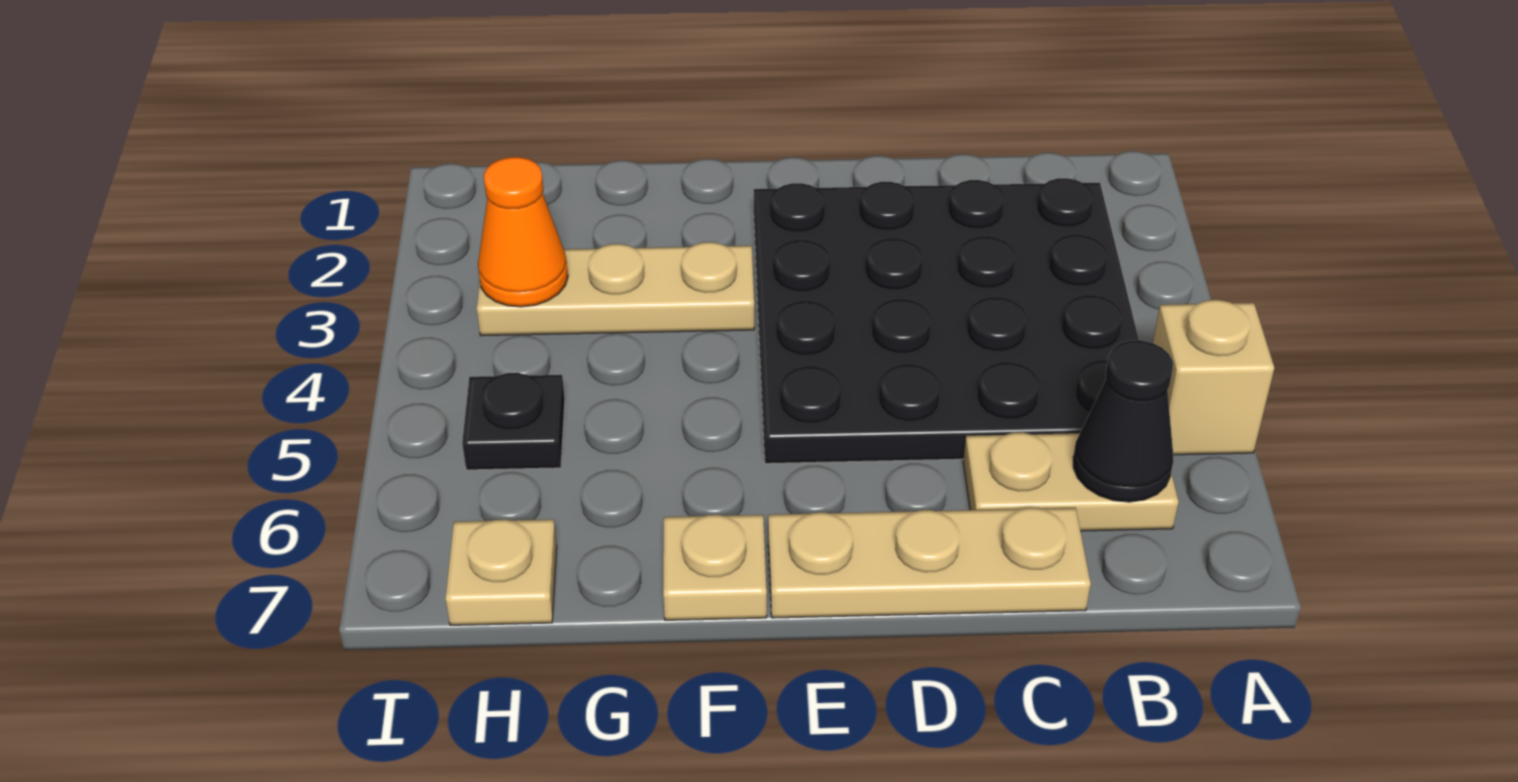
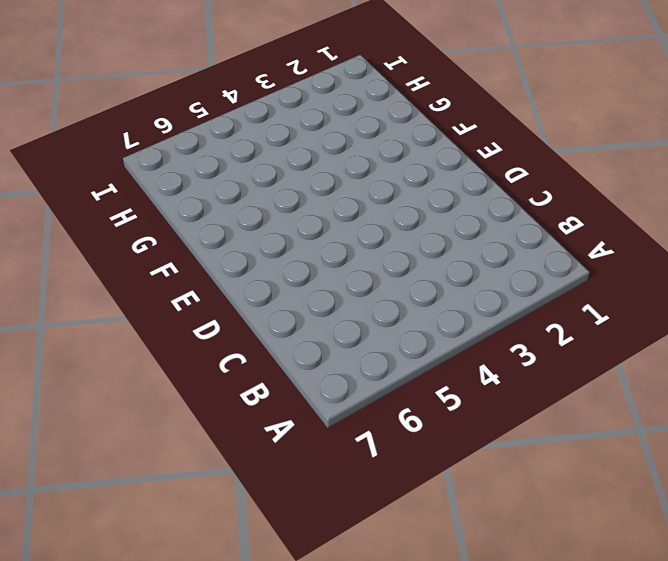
none -> tan 1x1 brick [1153,300,1274,455]
none -> black 4x4 plate [754,178,1139,464]

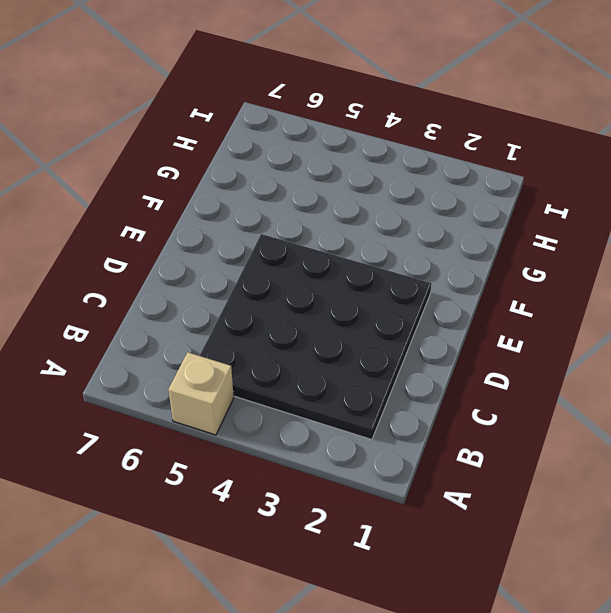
none -> tan 1x2 plate [963,432,1179,531]
none -> tan 1x3 plate [768,508,1091,618]

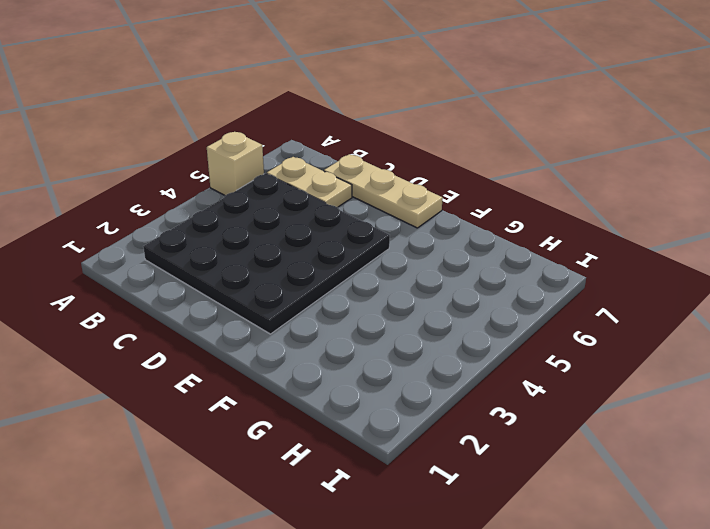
none -> tan 1x3 plate [477,242,754,336]
none -> tan 1x1 plate [663,515,767,620]

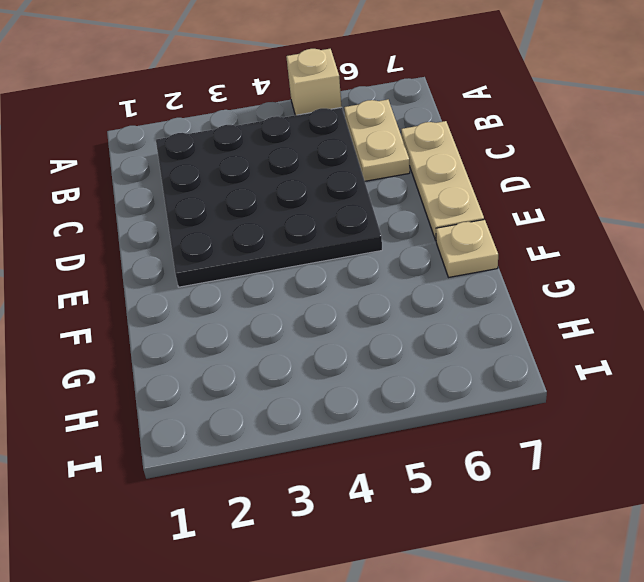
none -> tan 1x3 plate [477,242,754,336]
none -> black 1x1 plate [462,373,565,470]

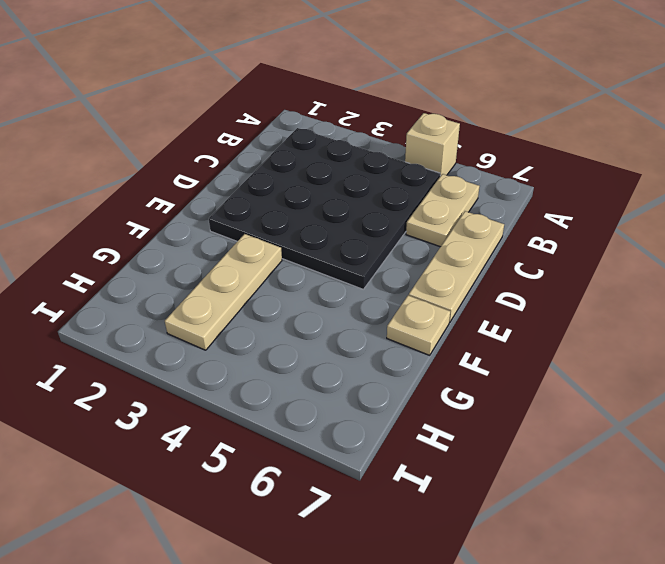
none -> black 1x1 plate [462,373,565,470]
none -> tan 1x1 plate [445,519,557,625]

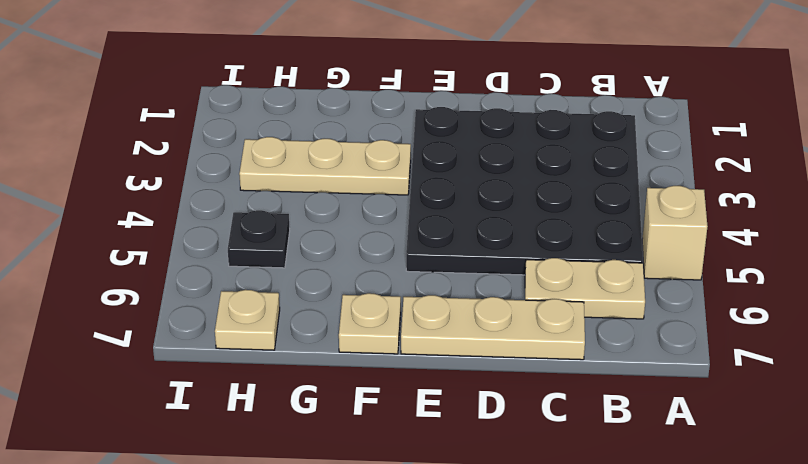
none -> black 1x1 cone [1073,340,1173,502]
none -> orange 1x1 cone [478,157,568,307]

